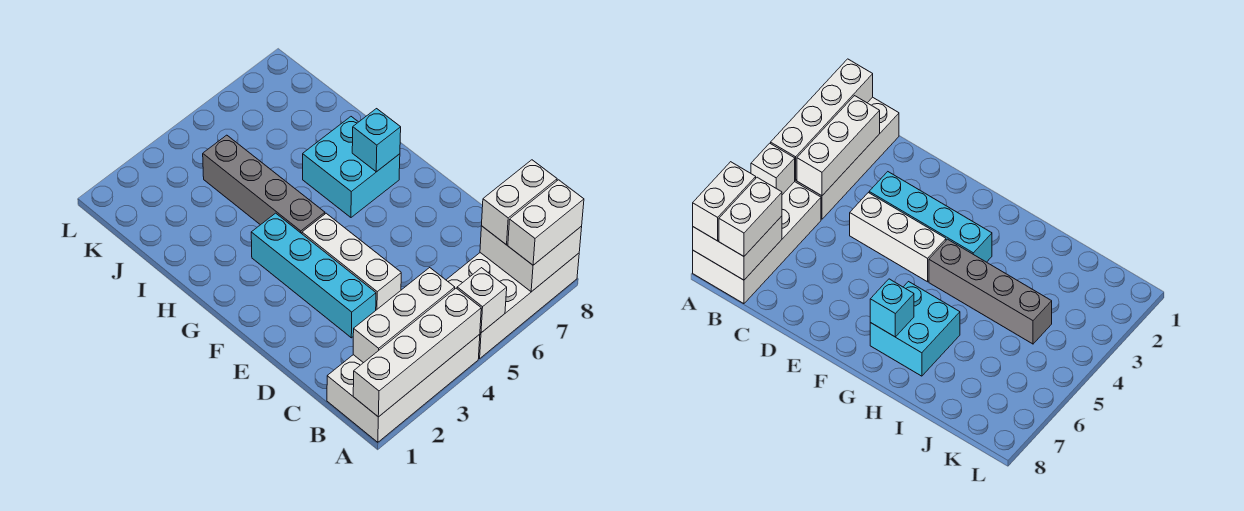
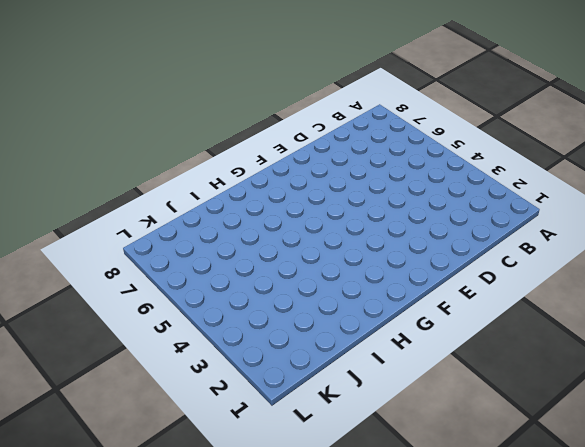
none -> white 2x4 brick [327,334,480,442]
none -> white 2x4 brick [446,253,579,359]
none -> cyan 1x4 brick [251,213,376,338]

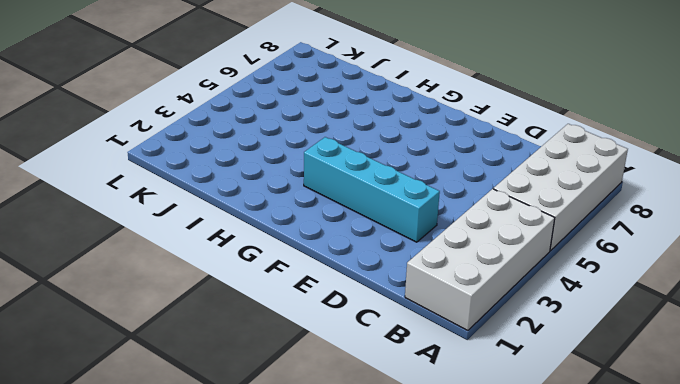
none -> white 1x3 brick [302,213,401,310]
none -> grey 1x4 brick [203,135,325,234]
none -> cyan 2x2 brick [303,117,400,217]

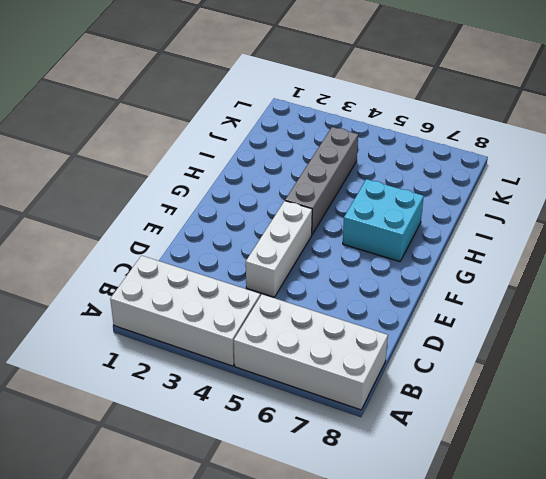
none -> cyan 1x4 brick [251,213,376,338]
none -> white 1x4 brick [353,288,481,417]
none -> white 1x1 brick [457,268,507,333]

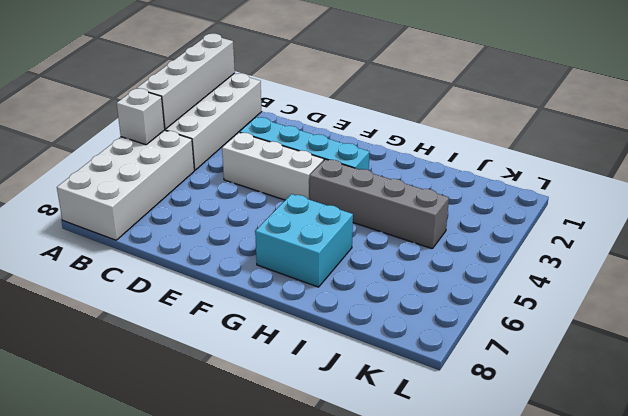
none -> white 2x2 brick [480,226,582,292]
none -> white 1x3 brick [353,268,455,363]
none -> cyan 1x1 brick [352,109,401,172]

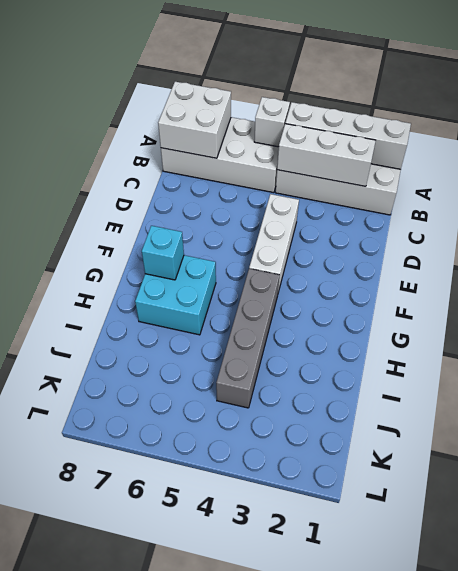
none -> cyan 1x4 brick [251,213,376,338]
none -> white 1x2 brick [508,180,584,265]
none -> white 1x2 brick [481,160,557,245]

